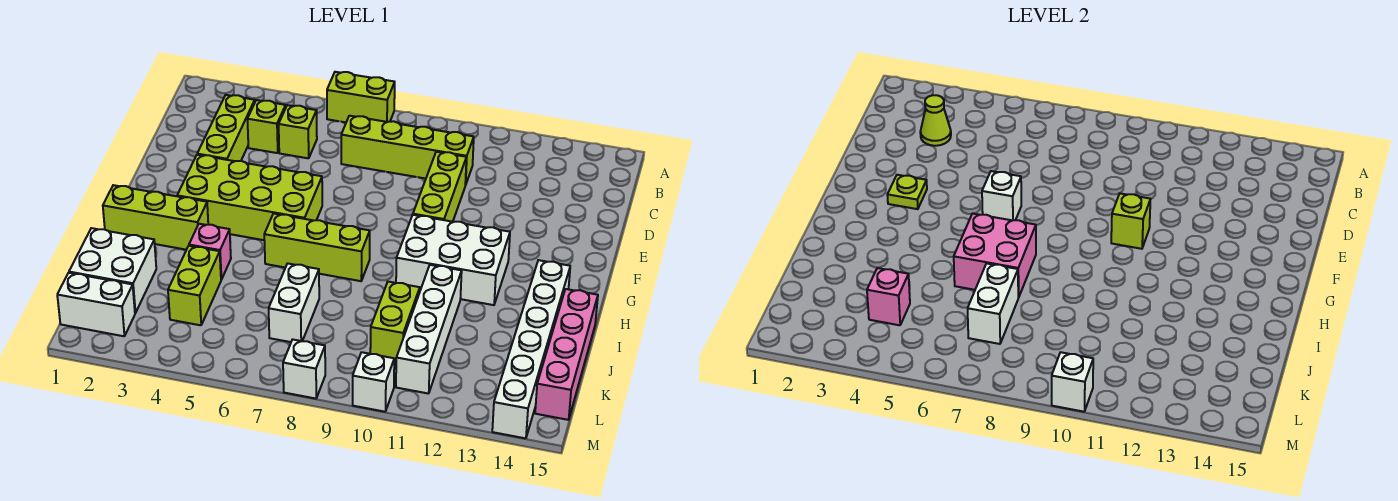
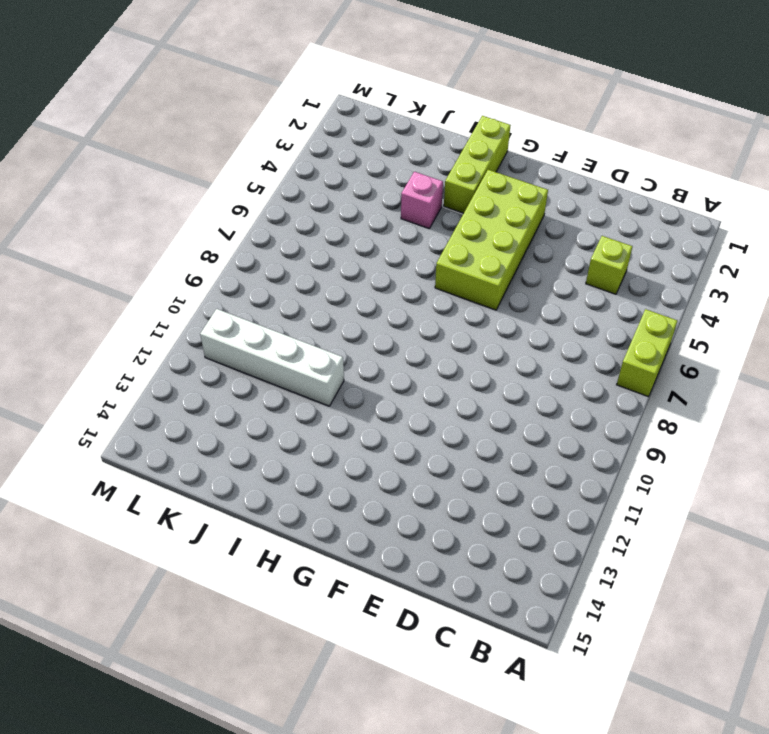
none -> lime 1x3 brick [197,95,255,161]
none -> lime 1x1 brick [279,105,317,158]
none -> lime 1x4 brick [341,116,474,185]

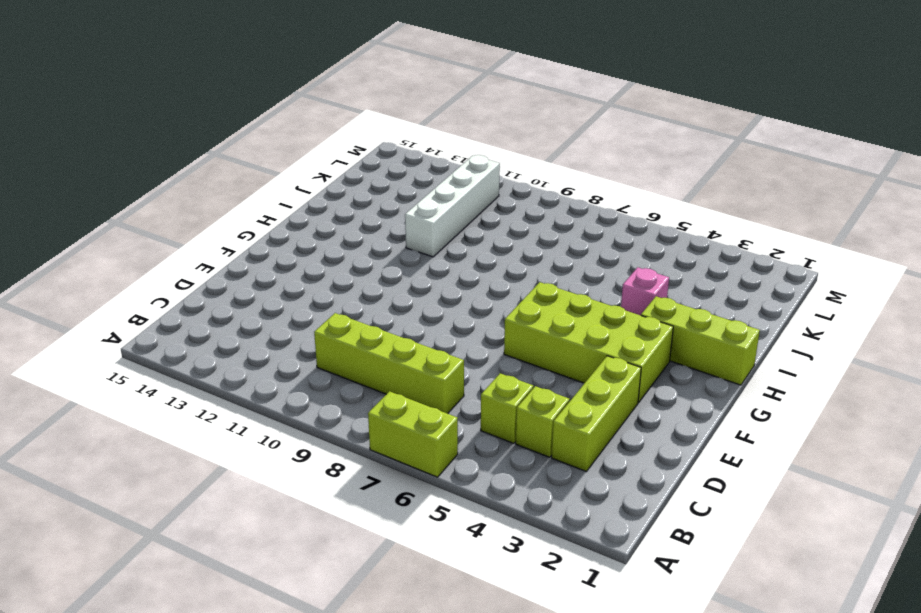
none -> lime 1x3 brick [413,152,466,222]
none -> white 2x3 brick [396,215,510,305]
none -> lime 1x3 brick [264,213,370,281]

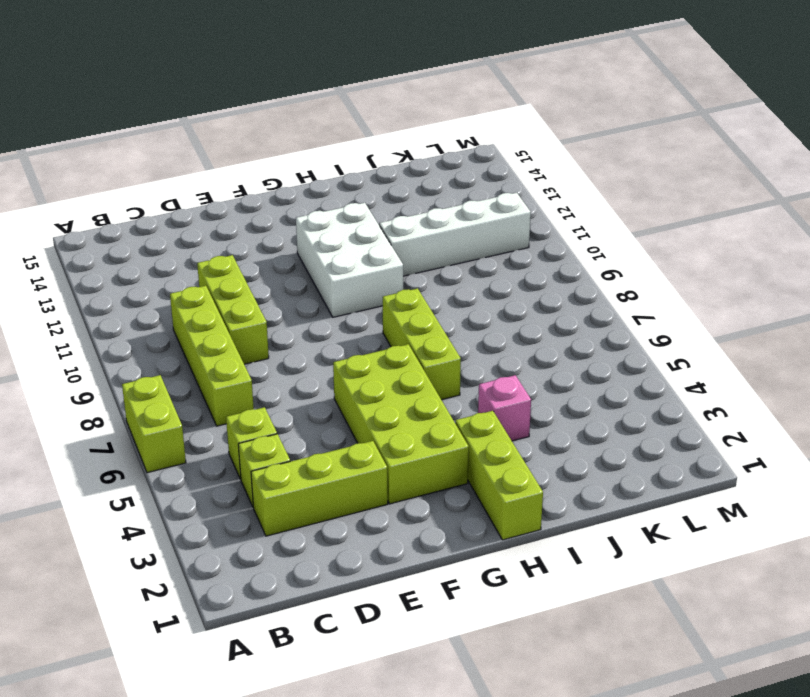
lime 1x3 brick [197,255,269,364] -> lime 1x3 brick turned to [413,152,466,222]
none -> white 1x6 brick [492,260,570,438]
none -> pink 1x4 brick [535,289,598,420]
none -> white 2x2 brick [69,228,156,313]

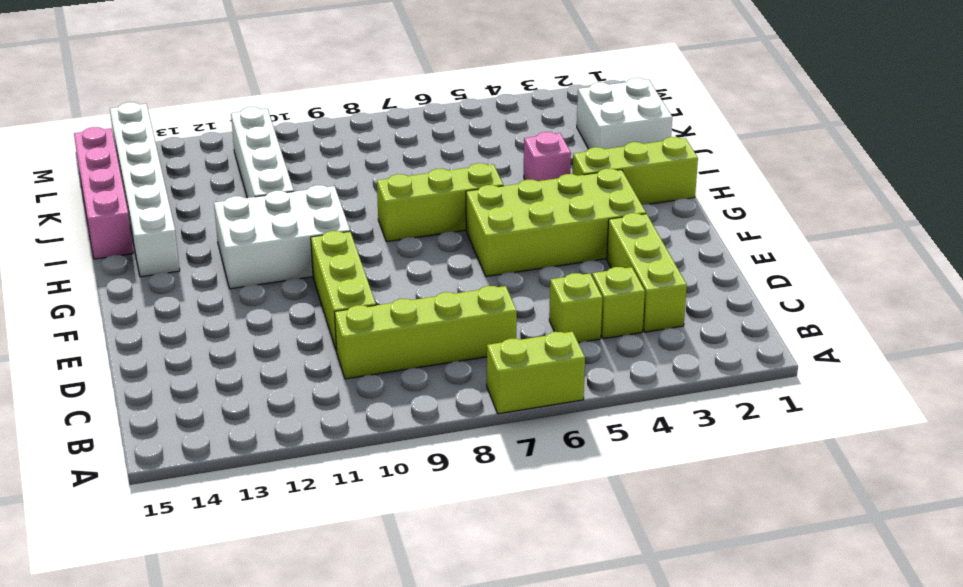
none -> lime 1x2 brick [168,246,221,325]
none -> white 1x2 brick [269,263,319,342]
none -> lime 1x2 brick [370,282,420,362]

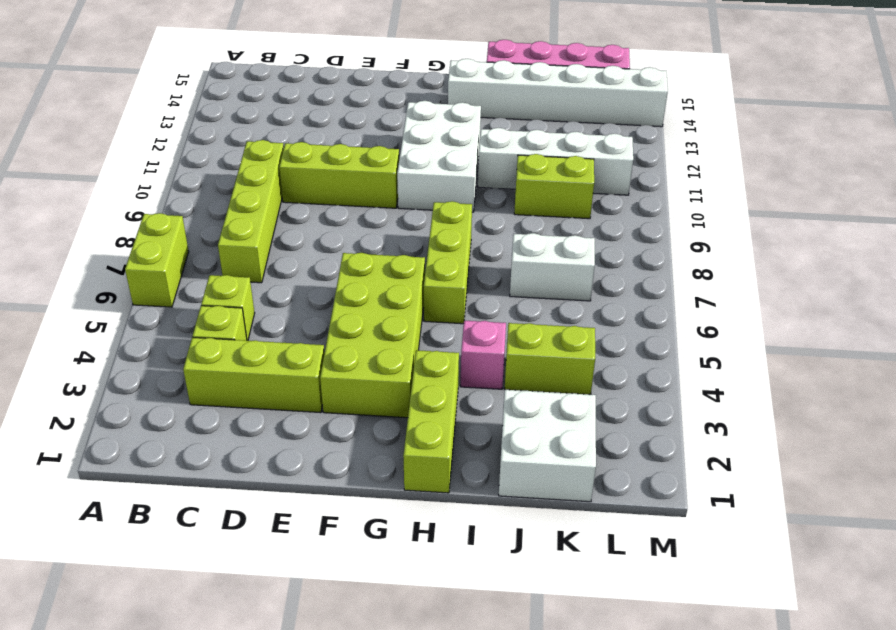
none -> white 1x2 brick [57,273,135,336]
none -> white 1x1 brick [283,339,325,399]
none -> white 1x1 brick [353,352,394,412]

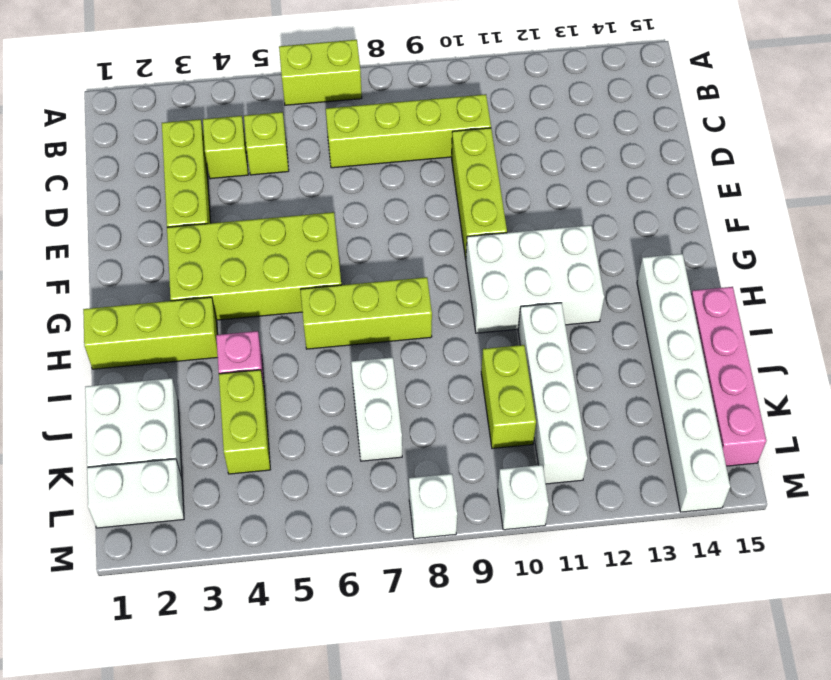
none -> lime 1x1 cone [920,95,951,146]
none -> lime 1x1 plate [887,175,927,209]
none -> white 1x1 brick [982,171,1021,221]

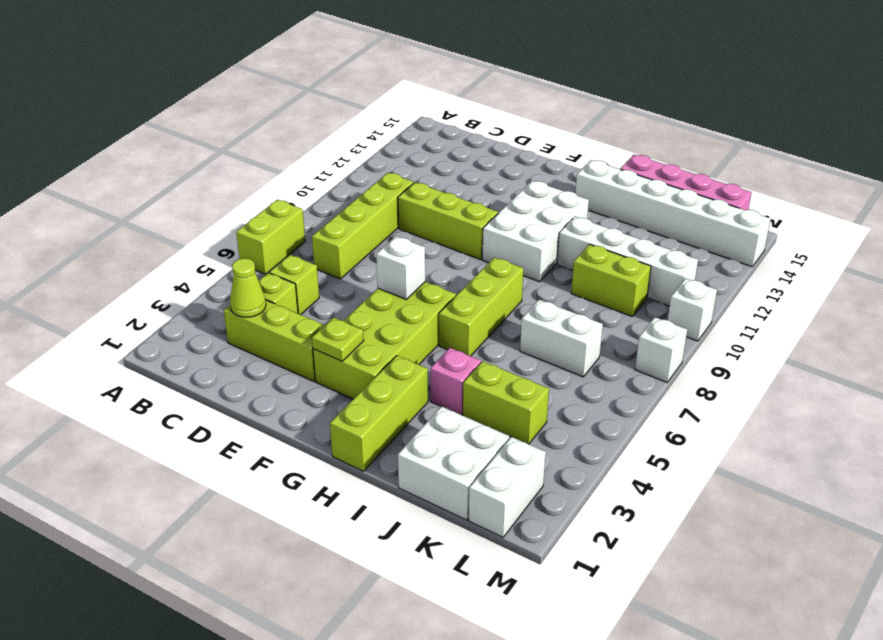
none -> lime 1x1 brick [1111,193,1150,249]
none -> pink 2x2 brick [954,213,1036,297]
none -> white 1x2 brick [968,263,1019,344]

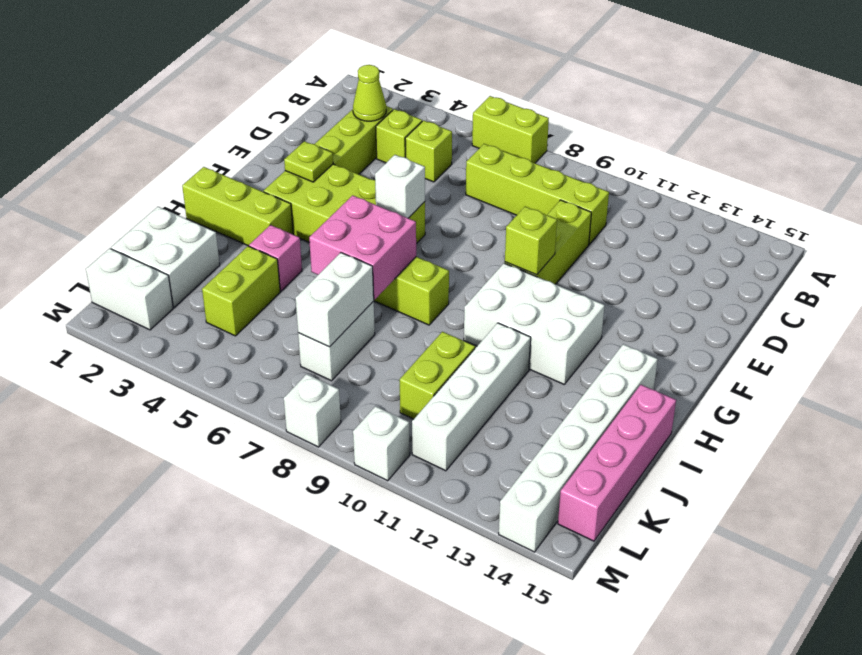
none -> pink 1x1 brick [867,268,910,325]
none -> white 1x1 brick [1052,352,1093,412]

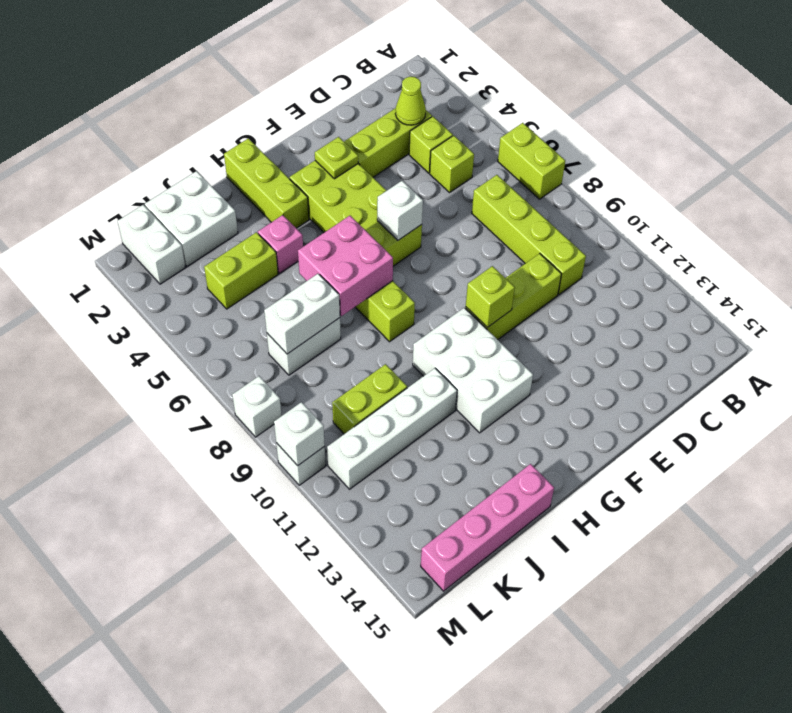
none -> white 1x6 brick [492,260,570,438]
none -> pink 1x1 brick [867,268,910,325]

